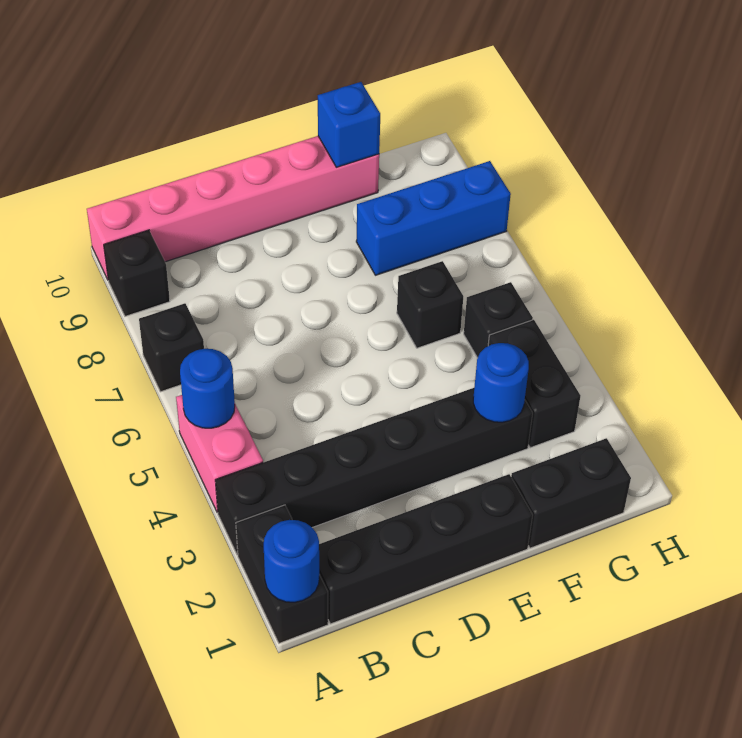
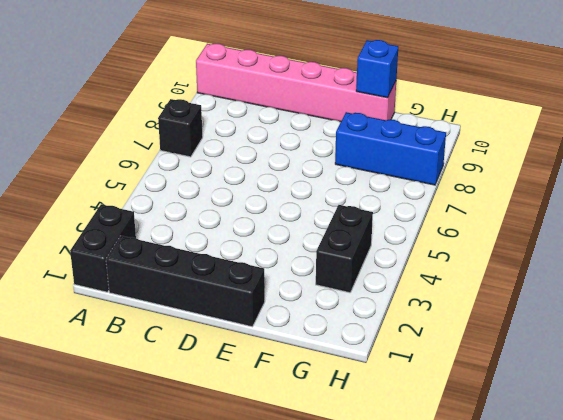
none -> black 1x6 brick [215,388,533,555]
none -> pink 1x2 brick [176,395,263,512]
none -> black 1x1 brick [104,230,170,316]

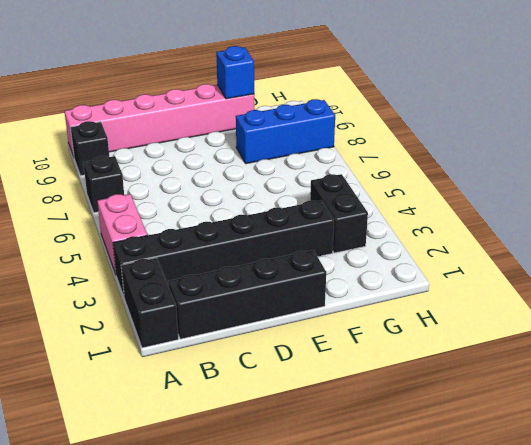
none -> black 1x2 brick [511,438,631,548]
none -> black 1x1 brick [397,261,463,348]
none -> black 1x1 brick [464,282,533,358]

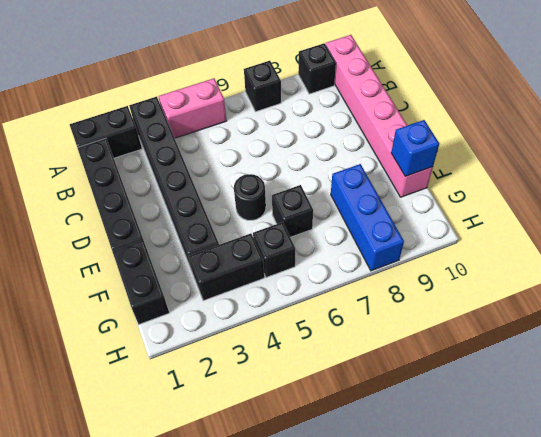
black 1x1 round brick [234,174,266,220] -> none
none -> blue 1x1 round brick [264,520,319,602]
none -> blue 1x1 round brick [180,349,235,428]
none -> blue 1x1 round brick [473,343,529,422]

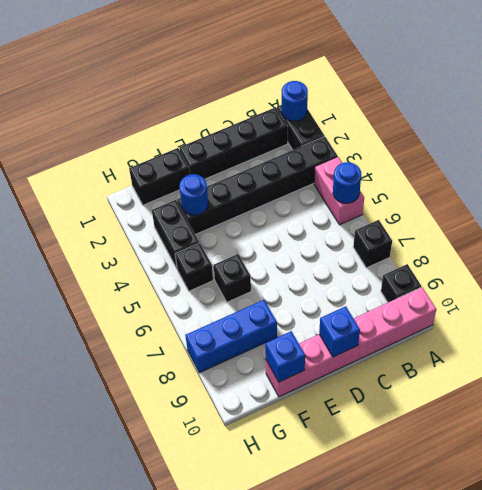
blue 1x1 brick [319,306,360,357] -> none

